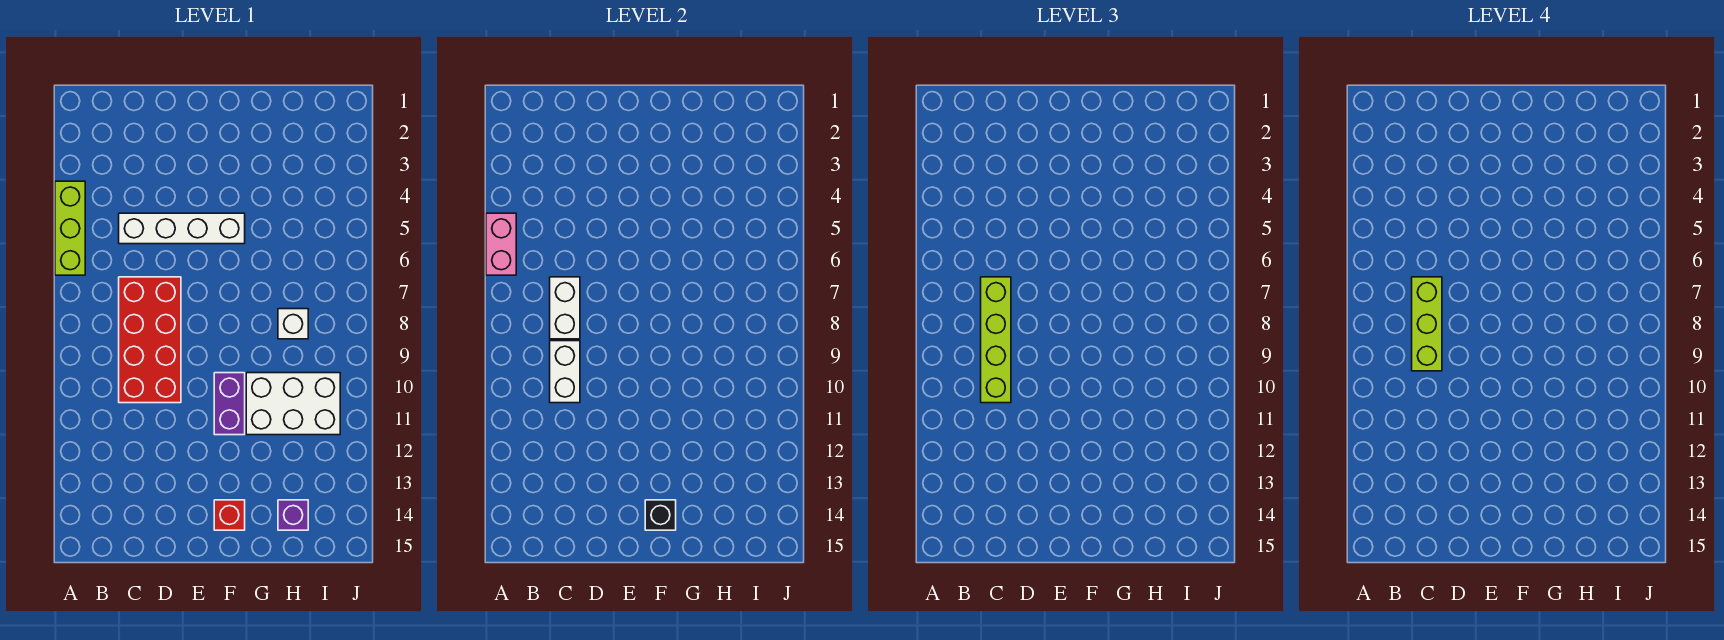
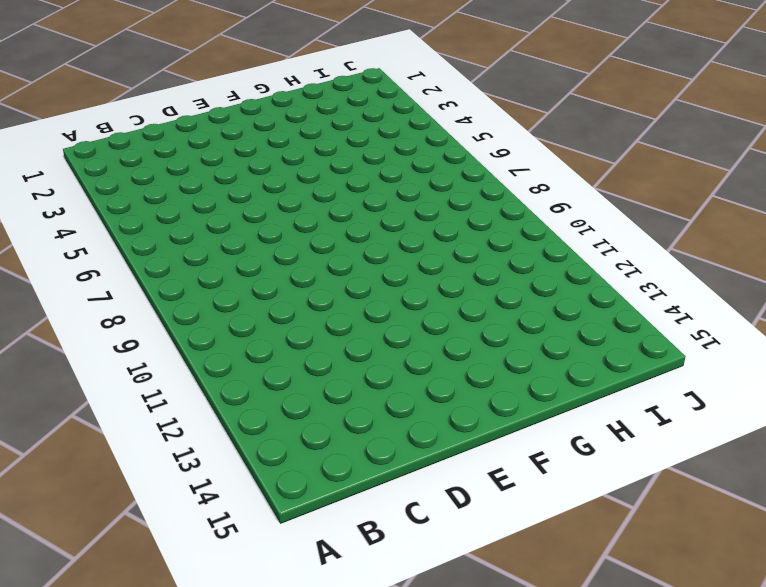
none -> lime 1x3 brick [55,181,85,275]
none -> white 1x4 brick [119,213,245,244]
none -> red 2x4 brick [119,277,181,403]

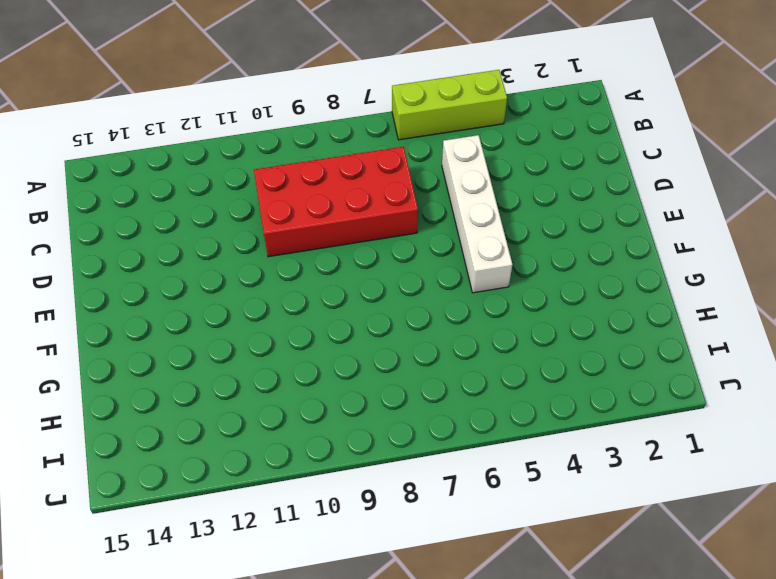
none -> purple 1x2 brick [214,373,245,435]
none -> red 1x1 brick [214,500,245,530]
none -> white 2x3 brick [246,373,340,435]

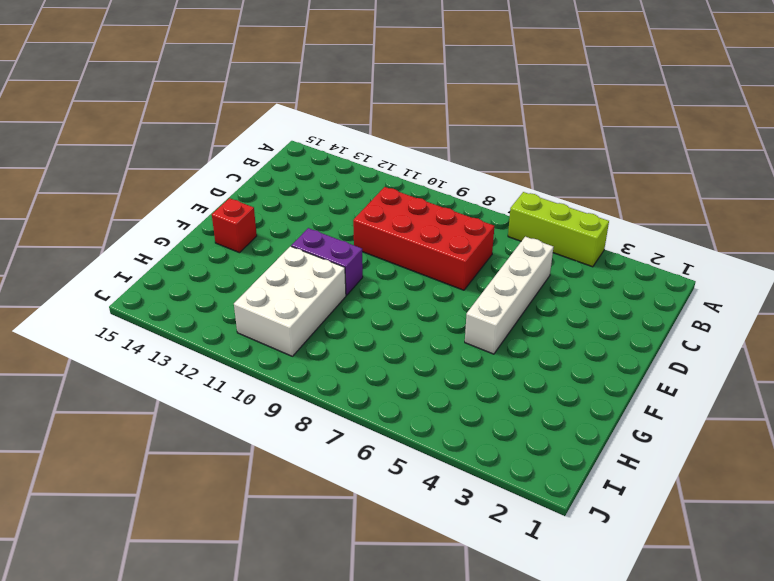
none -> white 1x1 brick [278,309,308,339]
none -> purple 1x1 brick [278,500,308,530]
none -> pink 1x2 brick [486,213,516,275]

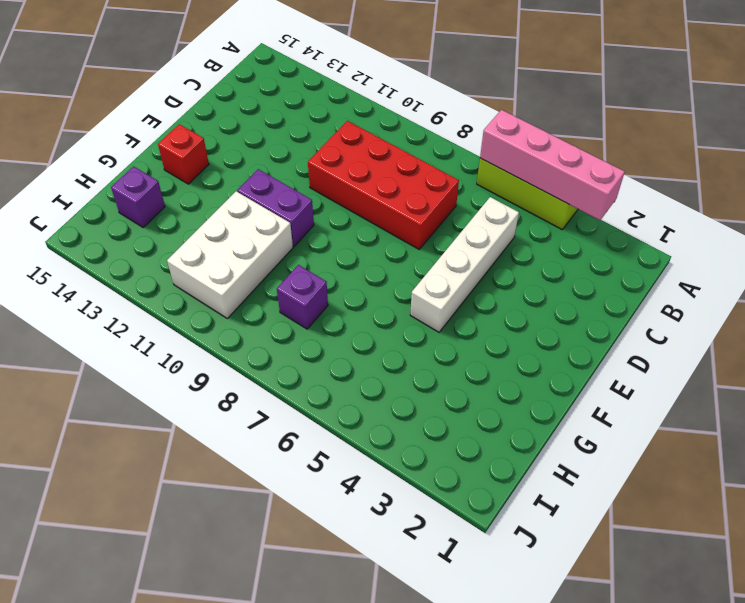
pink 1x4 brick [480,110,625,220] -> pink 1x2 brick [486,213,516,275]
purple 1x1 brick [277,265,328,329] -> white 1x1 brick [278,309,308,339]
none -> white 1x2 brick [550,277,580,339]
none -> white 1x2 brick [550,341,580,403]
none -> black 1x1 brick [645,500,676,530]

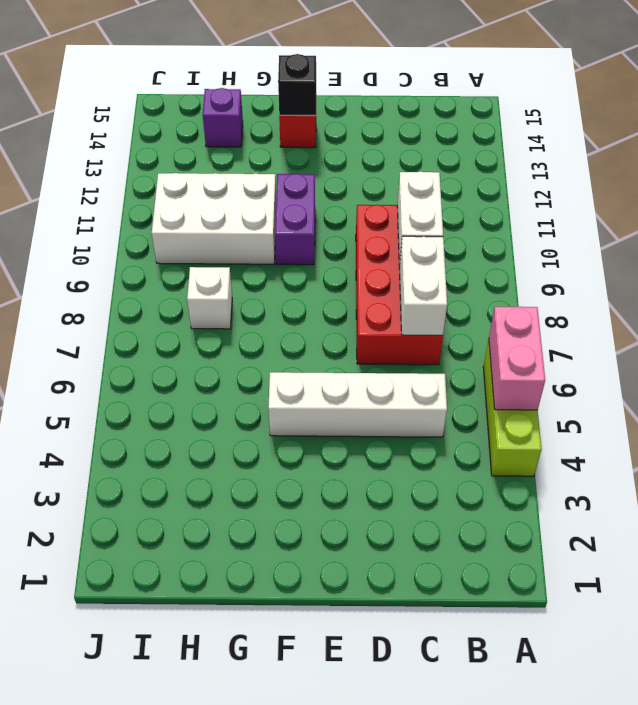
none -> lime 1x4 brick [981,277,1011,403]
none -> lime 1x3 brick [1412,277,1442,371]

